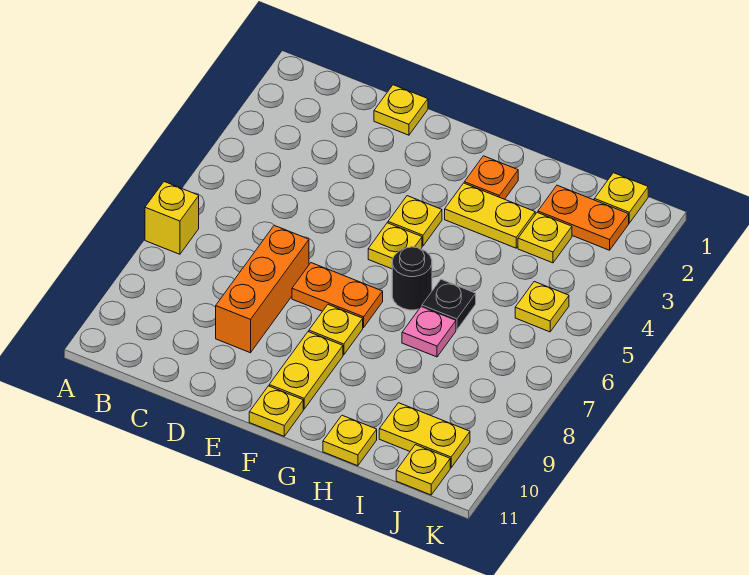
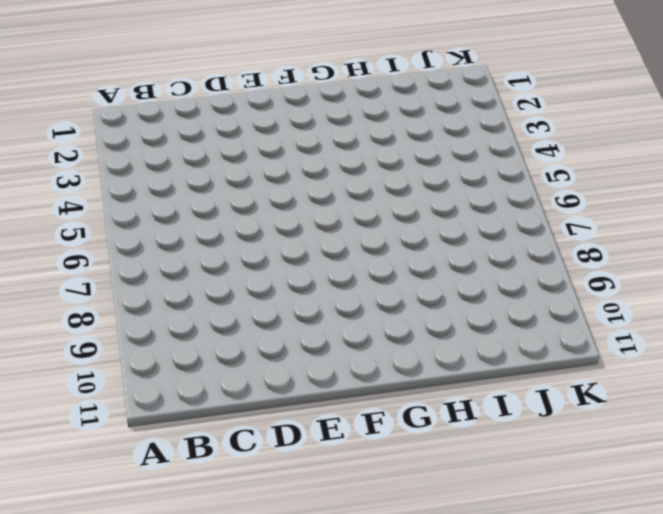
none -> yellow 1x1 brick [145,182,199,254]
none -> yellow 1x1 plate [374,85,428,135]
none -> orange 1x3 brick [216,225,309,353]

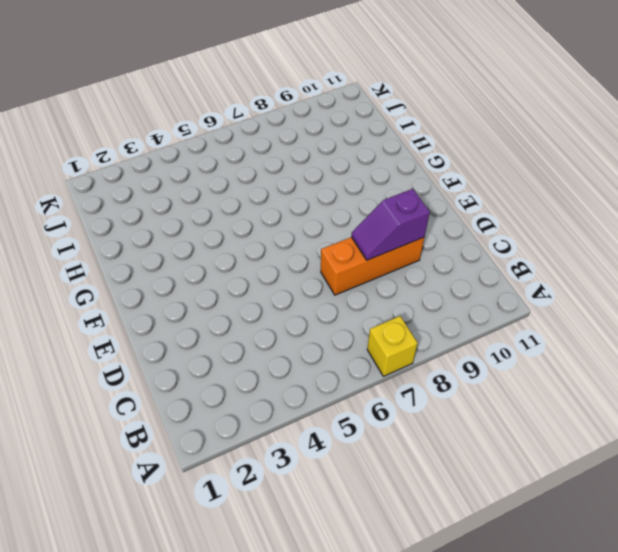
purple 1x2 slope [351,189,430,260] -> none
none -> yellow 1x1 plate [374,85,428,135]
none -> orange 1x2 plate [292,263,383,328]
none -> yellow 1x1 plate [388,196,442,246]

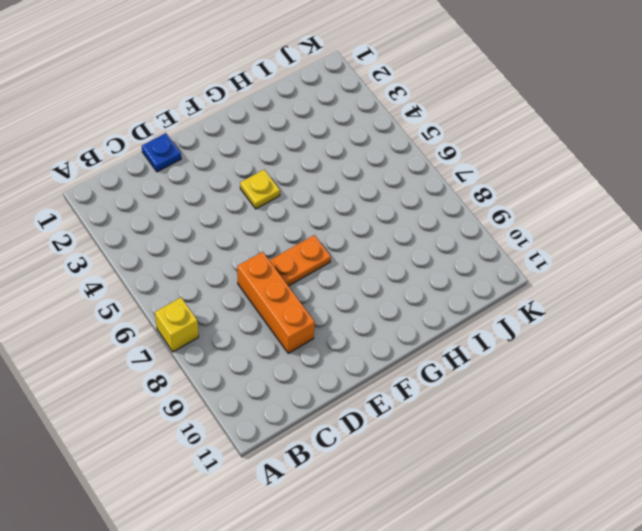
blue 1x1 plate [142,133,181,172] -> yellow 1x1 plate [374,85,428,135]
none -> yellow 1x1 plate [368,223,422,269]
none -> yellow 1x1 plate [309,305,363,355]
none -> yellow 1x2 plate [269,332,343,409]

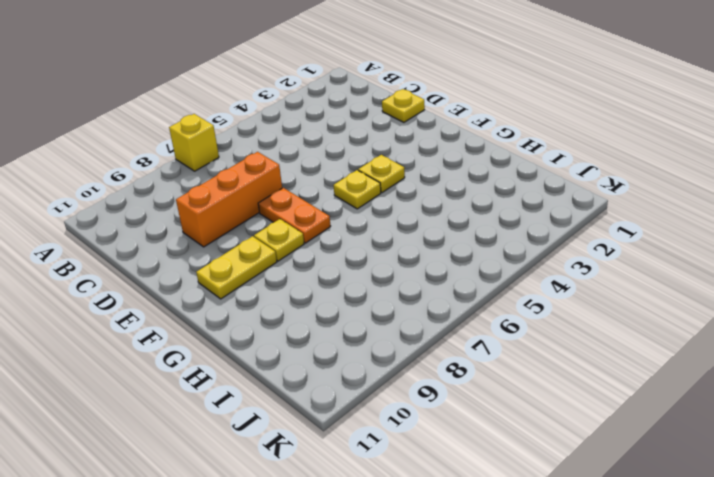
none -> yellow 1x1 plate [249,386,303,436]
none -> orange 1x1 plate [464,156,518,199]
none -> yellow 1x2 plate [445,183,535,248]

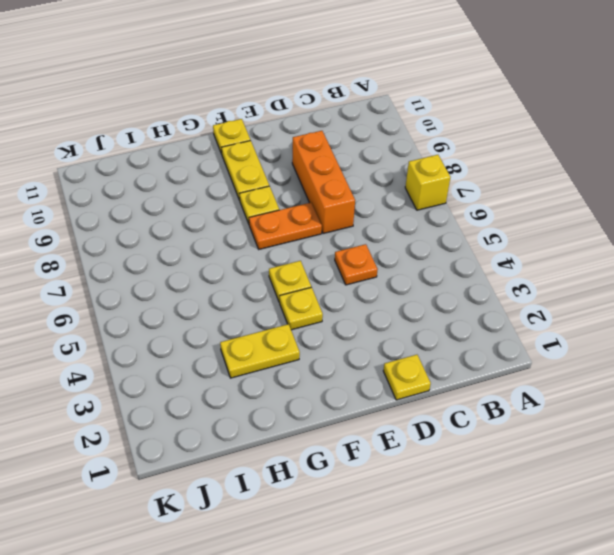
orange 1x1 plate [335,244,378,285] -> orange 1x1 plate moved to [464,156,518,199]
none -> black 1x1 round brick [392,247,432,310]
none -> black 1x1 plate [422,279,476,330]
none -> pink 1x1 plate [402,307,456,357]

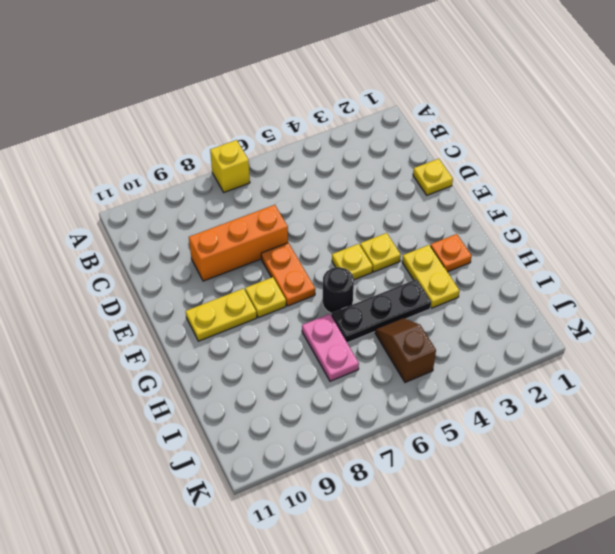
black 1x3 plate [331,279,431,343] -> black 1x1 plate [422,279,476,330]
pink 1x2 plate [302,314,359,381] -> pink 1x1 plate [402,307,456,357]
brown 1x2 slope [375,318,436,383] -> yellow 1x1 plate [515,282,569,332]
none -> yellow 1x1 plate [249,386,303,436]
none -> yellow 1x1 plate [323,415,377,466]
none -> orange 1x2 plate [538,185,629,250]

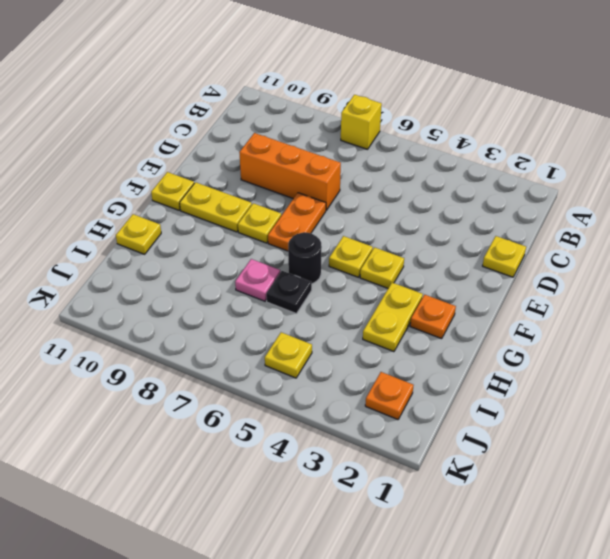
orange 1x1 plate [365,372,413,420] -> orange 1x2 plate [538,185,629,250]
none -> yellow 1x1 plate [518,213,572,263]
none -> yellow 1x2 plate [379,403,470,468]
none -> yellow 1x1 plate [594,173,648,223]

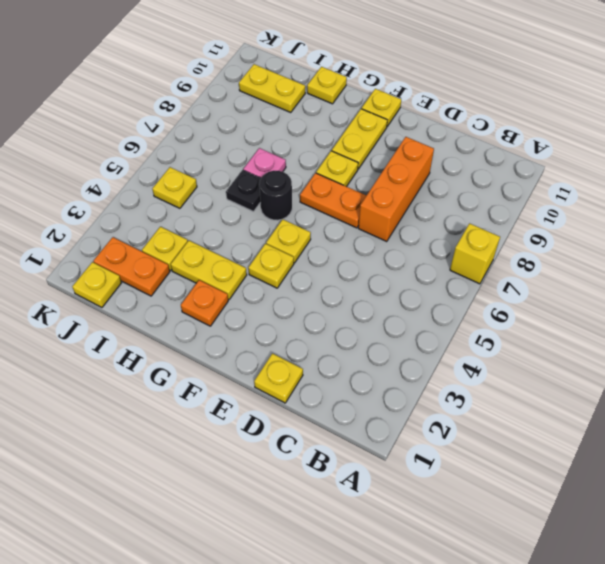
none -> yellow 1x1 plate [396,445,450,495]

